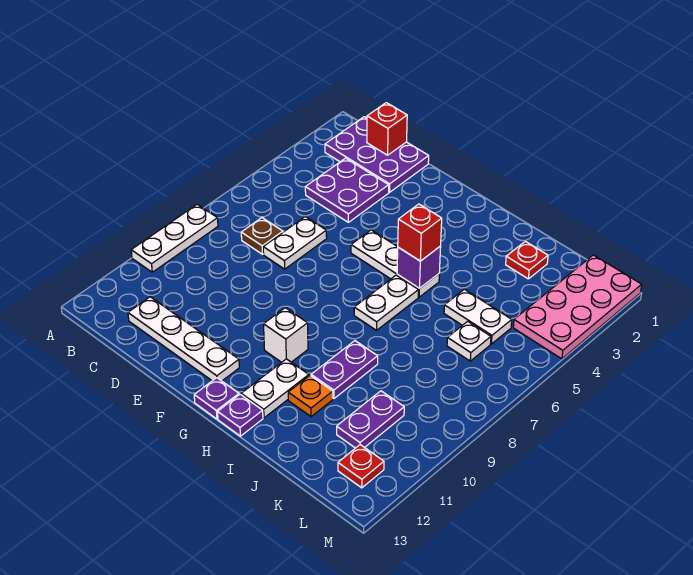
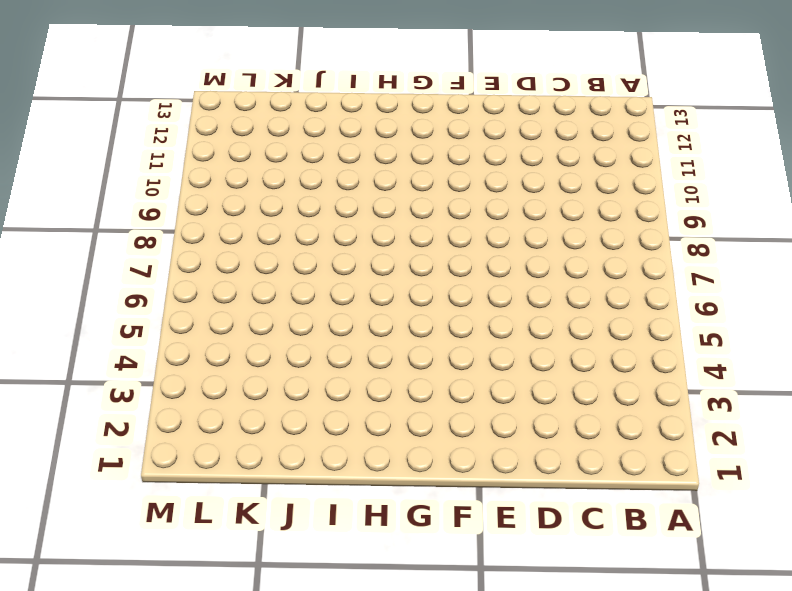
none -> white 1x3 plate [131,204,218,272]
none -> purple 2x3 plate [325,117,429,192]
none -> purple 2x2 plate [305,158,389,222]

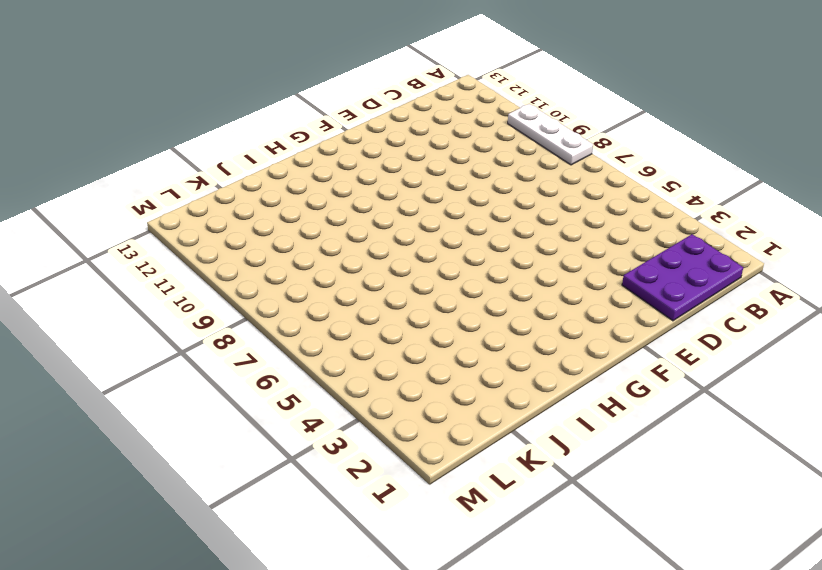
none -> purple 2x2 plate [305,158,389,222]
none -> brown 1x1 plate [241,218,283,254]
none -> white 1x4 plate [128,297,239,381]

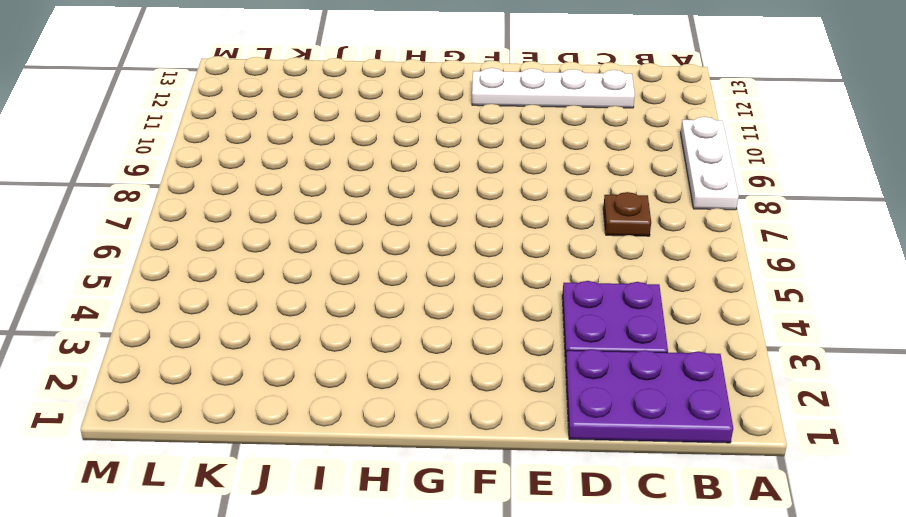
none -> white 1x2 plate [263,217,327,269]
none -> white 1x3 plate [351,230,439,297]
none -> white 1x1 brick [264,308,308,362]

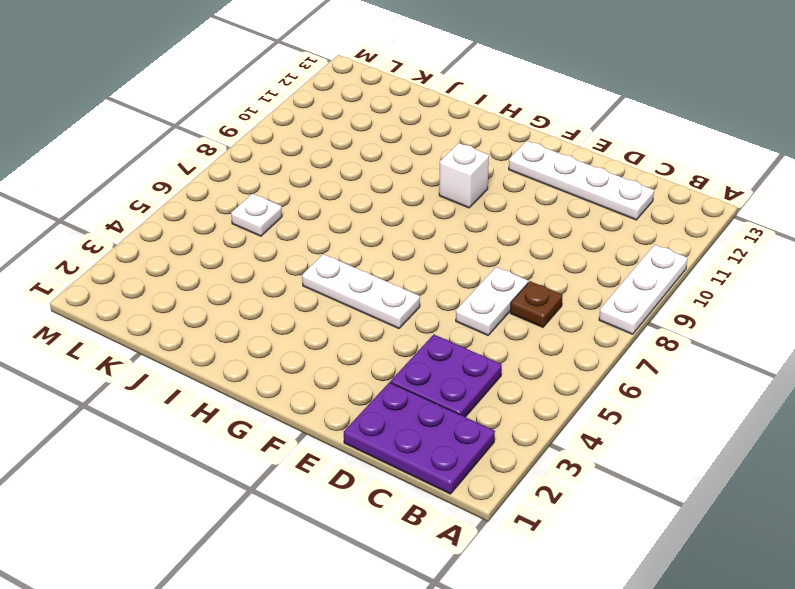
none -> purple 1x1 plate [194,378,239,419]
none -> white 1x2 plate [354,275,418,330]
none -> white 1x2 plate [241,359,309,418]

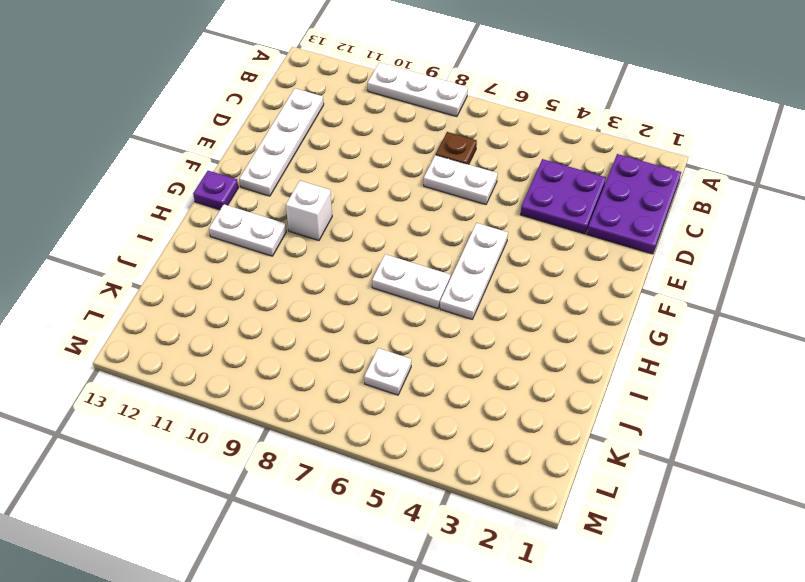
none -> purple 1x1 plate [218,394,263,436]
none -> purple 1x2 plate [311,341,378,399]
none -> orange 1x1 plate [288,376,333,417]

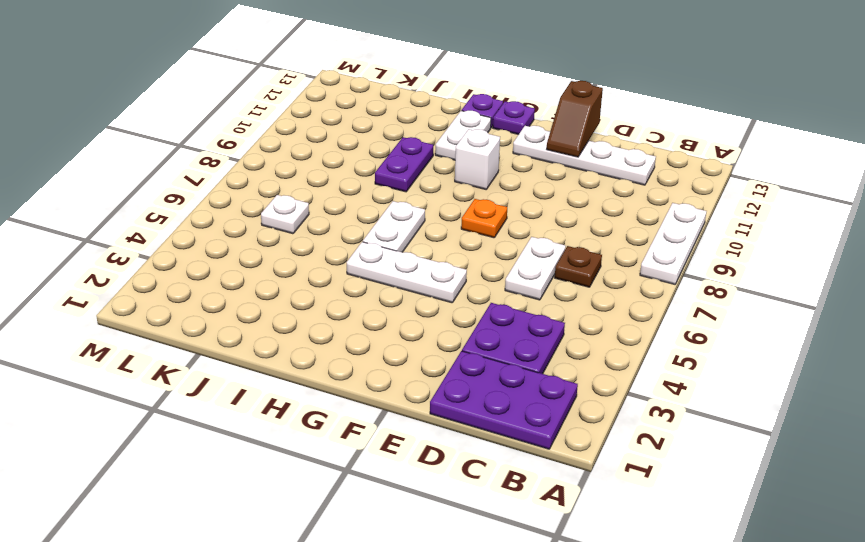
brown 1x2 slope [547,81,603,157] -> none
orange 1x1 plate [461,199,507,238] -> orange 1x1 plate moved to [288,376,333,417]
none -> red 1x1 plate [506,241,548,279]
none -> white 1x2 plate [444,289,512,344]
none -> purple 1x2 plate [337,391,404,448]

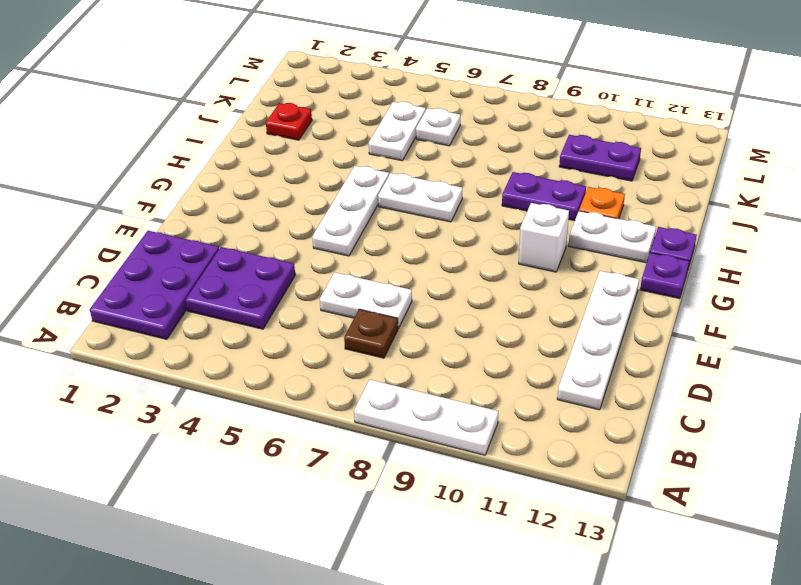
none -> pink 2x4 plate [513,255,642,359]
none -> red 1x1 plate [338,445,384,488]
none -> red 1x1 brick [367,103,407,155]

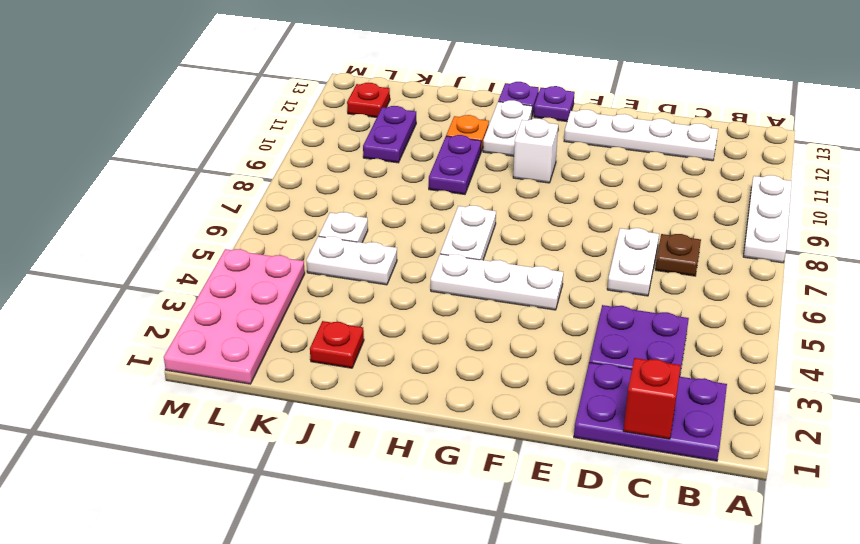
none -> purple 1x1 brick [397,246,441,288]
none -> red 1x1 brick [398,204,442,261]

